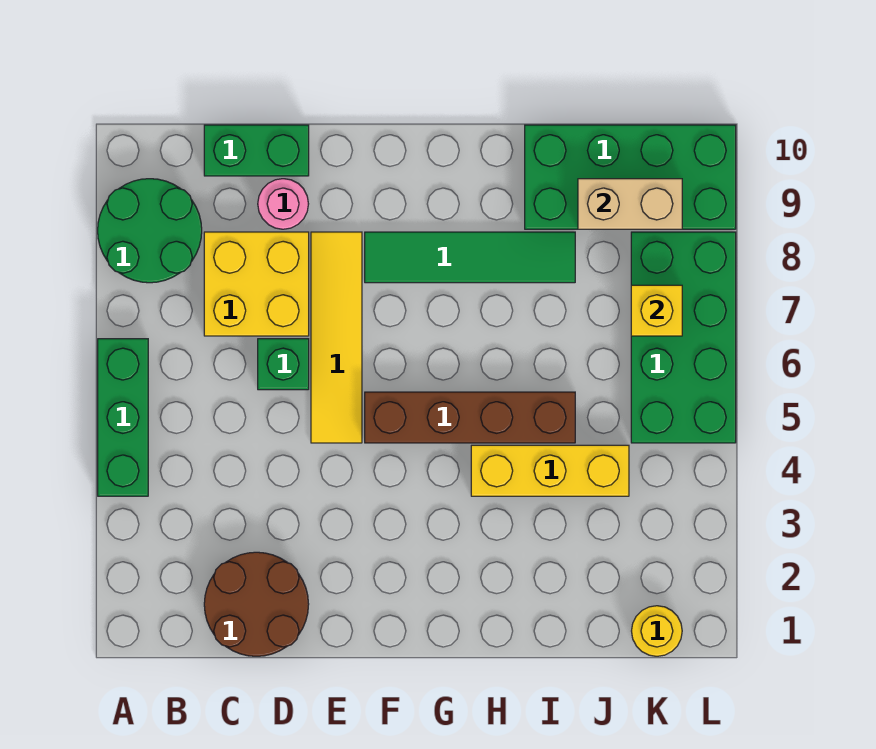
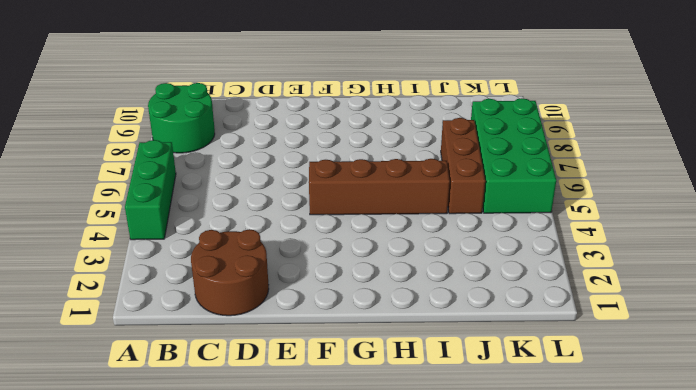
brown 1x3 brick [441,118,485,214] -> none
none -> yellow 2x2 brick [204,232,309,336]
none -> green 1x2 brick [204,125,309,176]
none -> green 1x1 brick [258,339,309,390]

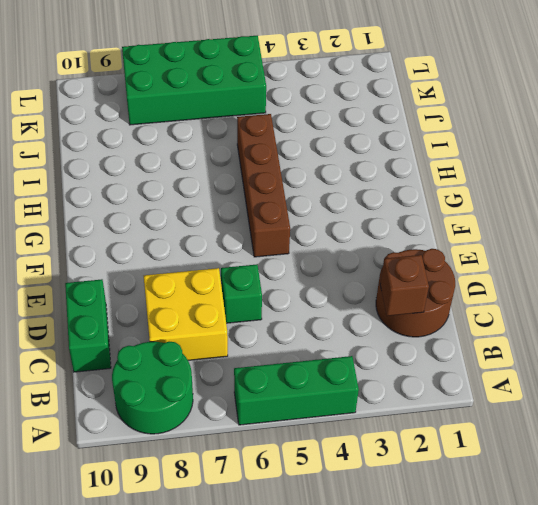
brown 1x1 brick [380,255,429,316] -> none
none -> pink 1x1 round brick [258,179,308,229]
none -> yellow 1x4 tile [311,232,362,443]
none -> green 1x4 tile [365,232,575,283]

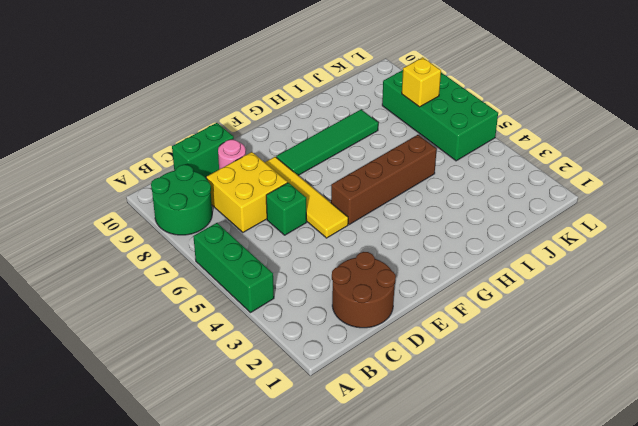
none -> yellow 1x3 brick [471,445,629,496]
none -> green 2x4 brick [525,125,736,229]
none -> yellow 1x1 round brick [632,606,682,656]

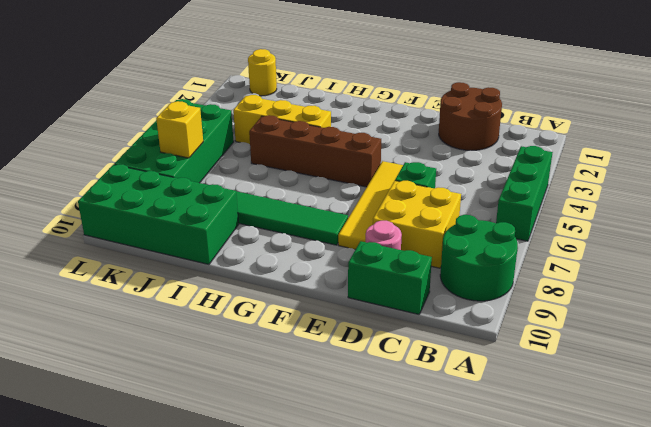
none -> tan 1x2 brick [578,179,682,229]

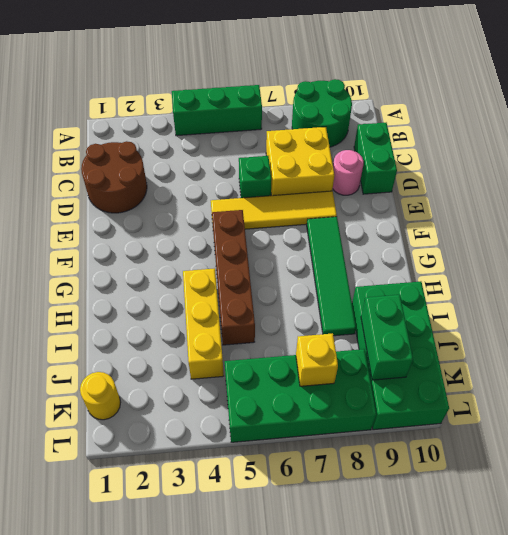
green 1x2 brick [361,295,413,380] -> tan 1x2 brick [578,179,682,229]

